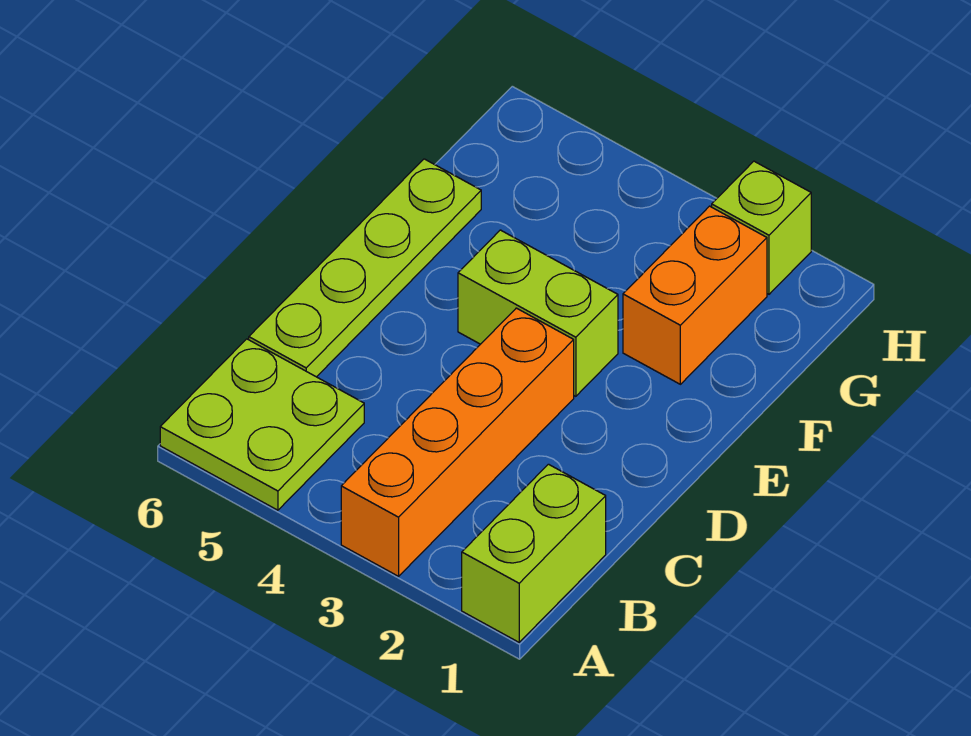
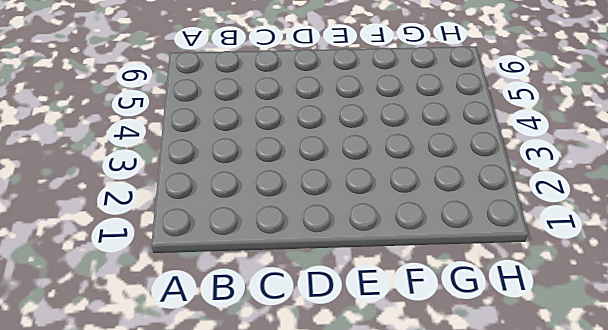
none -> lime 1x2 brick [462,464,606,642]
none -> orange 1x4 brick [341,308,574,576]

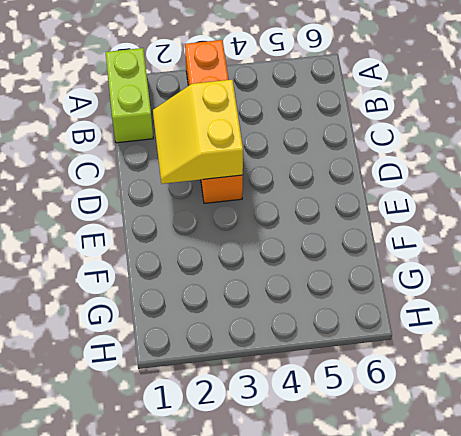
yellow 2x2 slope [153,80,243,184] -> none
none -> lime 2x2 plate [160,339,364,510]
none -> lime 1x4 plate [249,159,481,377]

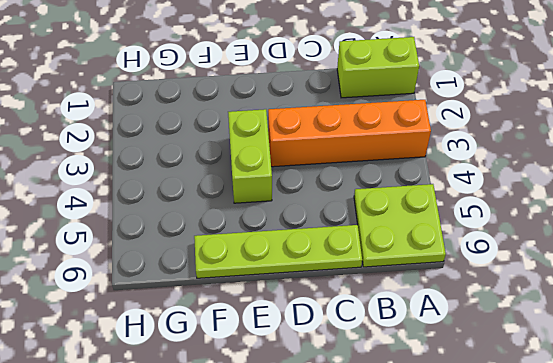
none -> orange 1x2 brick [623,206,767,384]
none -> lime 1x1 brick [712,161,811,294]

